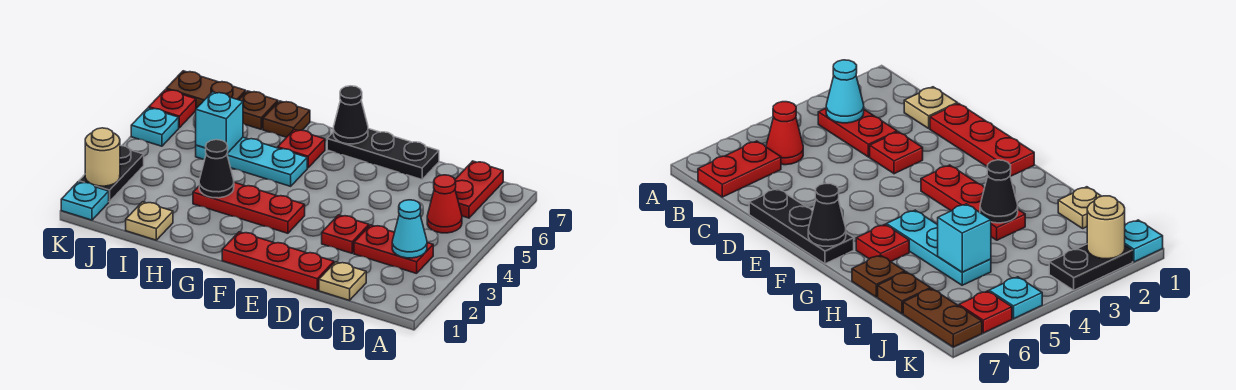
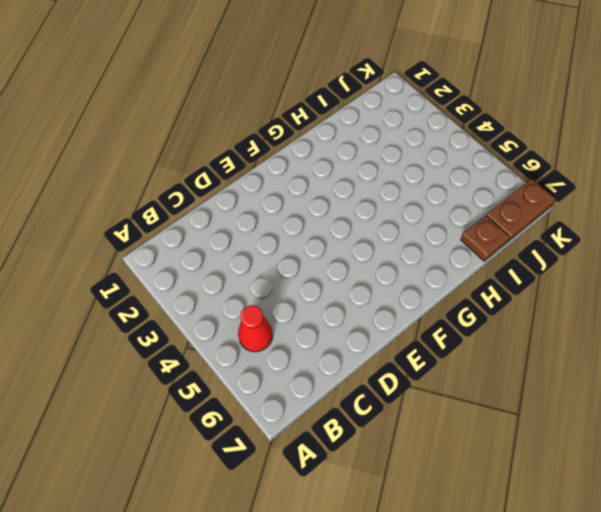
none -> red 1x2 plate [354,225,433,274]
none -> red 1x2 plate [455,161,503,218]
none -> tan 1x1 plate [319,262,366,300]

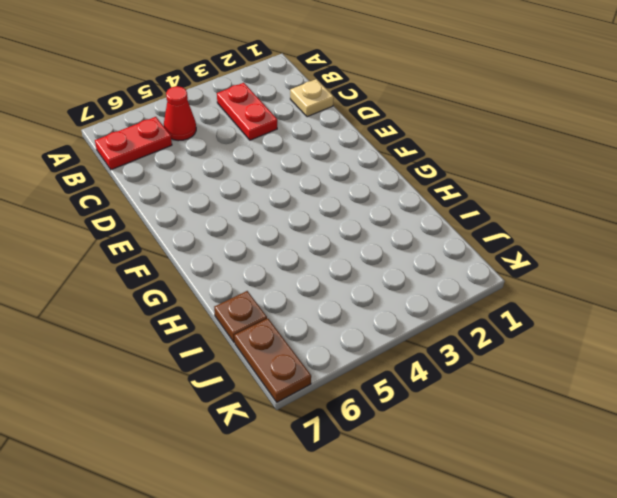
none -> red 1x3 plate [222,232,334,290]
none -> red 1x1 plate [322,215,369,253]
none -> black 1x3 plate [327,129,439,180]

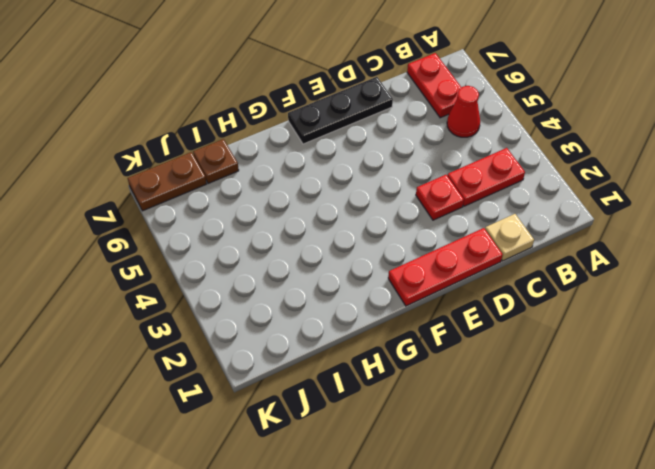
none -> red 1x3 plate [193,182,305,233]
none -> cyan 1x3 plate [196,137,307,186]
none -> red 1x1 plate [278,129,325,168]

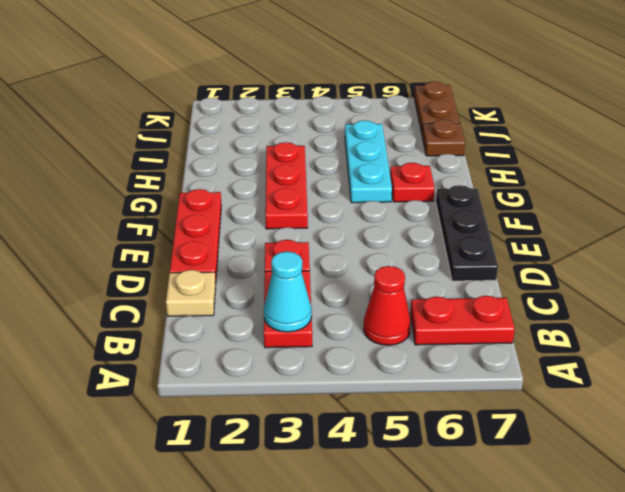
none -> brown 1x1 plate [263,101,310,137]
none -> tan 1x1 plate [126,202,173,240]
none -> cyan 1x1 plate [61,182,109,220]

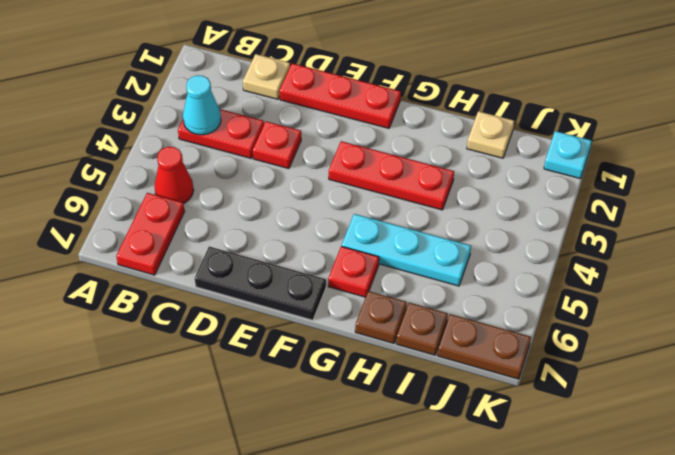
none -> black 1x2 plate [79,146,144,202]
none -> cyan 1x1 plate [131,108,179,146]
none -> red 1x1 plate [149,89,196,128]

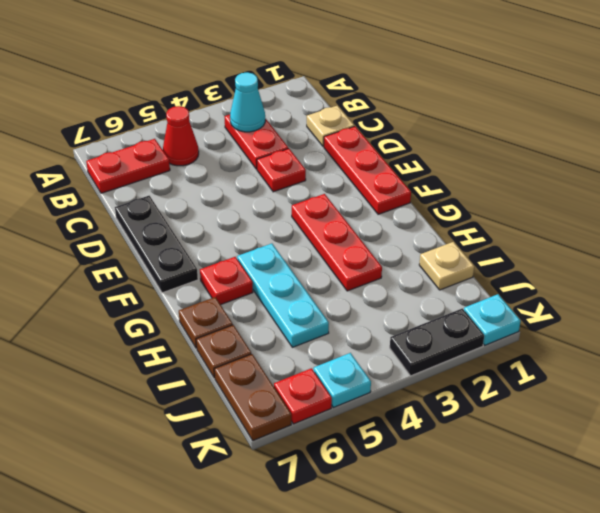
none -> black 1x1 cone [334,86,368,144]
none -> black 1x1 cone [199,140,234,198]
none -> cyan 1x1 brick [196,92,243,152]

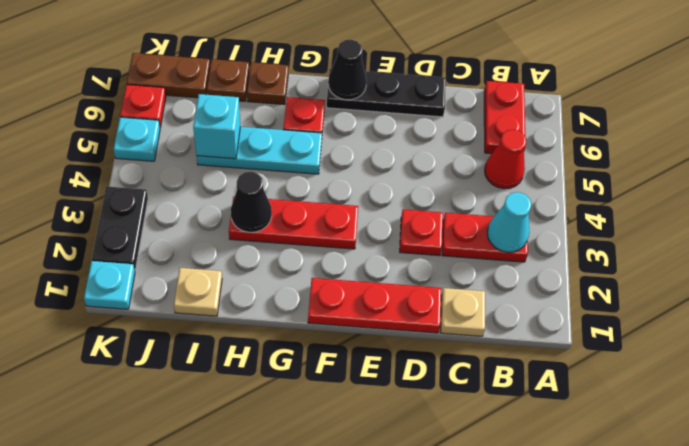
none -> tan 1x1 round brick [85,128,120,186]

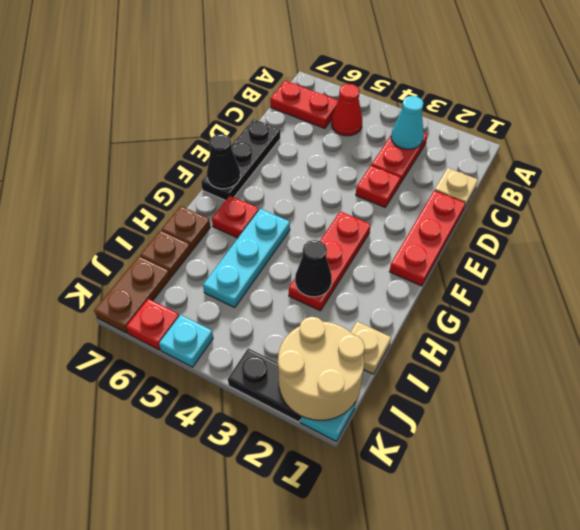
tan 2x2 round brick [278,317,365,420] -> tan 1x1 round brick [85,128,120,186]
none -> cyan 1x1 brick [196,92,243,152]

